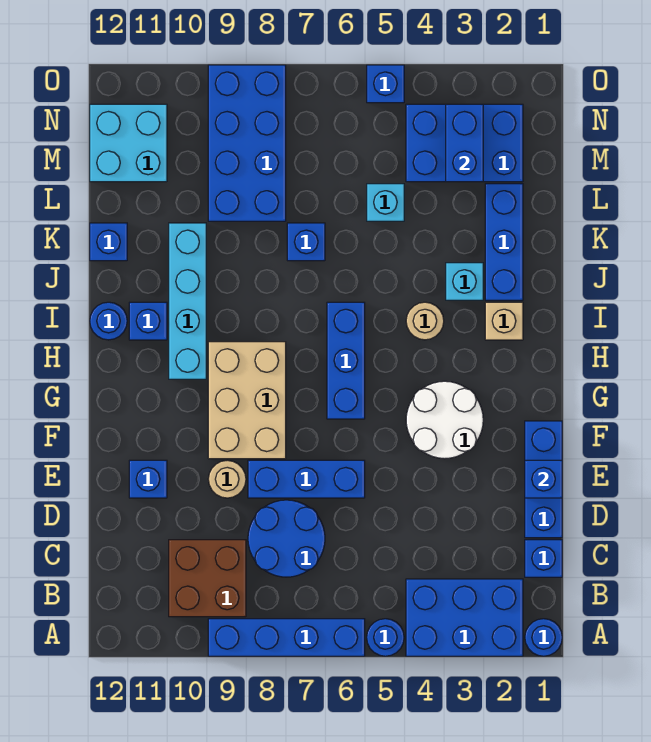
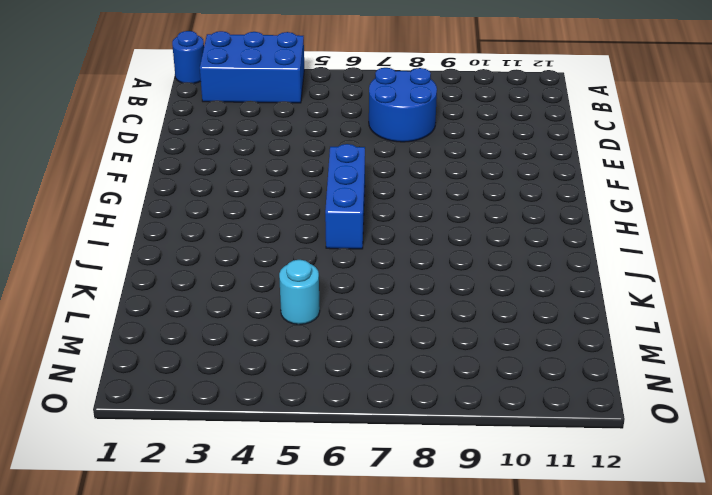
cyan 1x1 round brick [279,260,320,325] -> cyan 1x1 brick [367,184,404,221]
none -> blue 1x1 round brick [367,619,404,656]
none -> blue 1x4 brick [208,619,365,656]
none -> brown 2x2 brick [169,540,246,617]
none -> blue 1x1 brick [525,540,562,577]

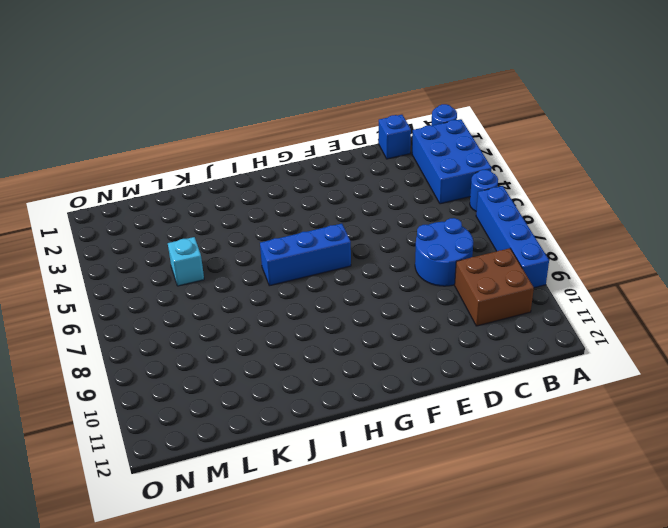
none -> blue 1x3 brick [525,421,562,538]
none -> blue 1x3 brick [248,460,365,498]
none -> tan 1x1 round brick [208,460,246,498]
none -> blue 1x1 brick [129,460,167,498]

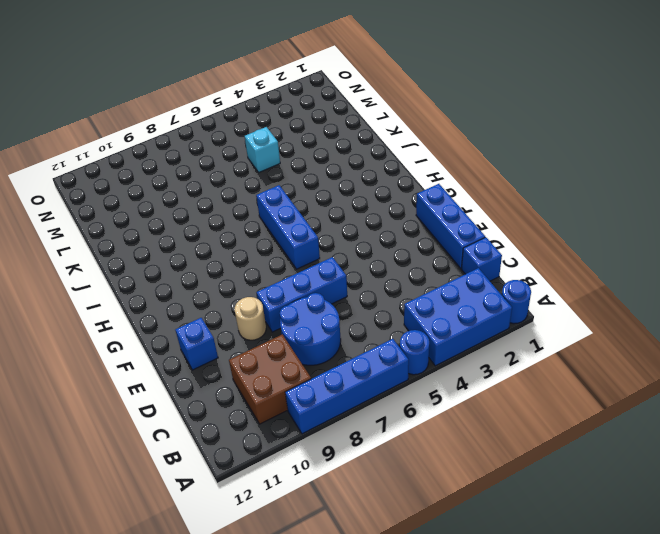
none -> white 2x2 round brick [406,381,483,459]
none -> tan 2x3 brick [208,342,286,459]
none -> cyan 1x4 brick [169,223,206,379]
none -> tan 1x1 brick [485,302,523,340]

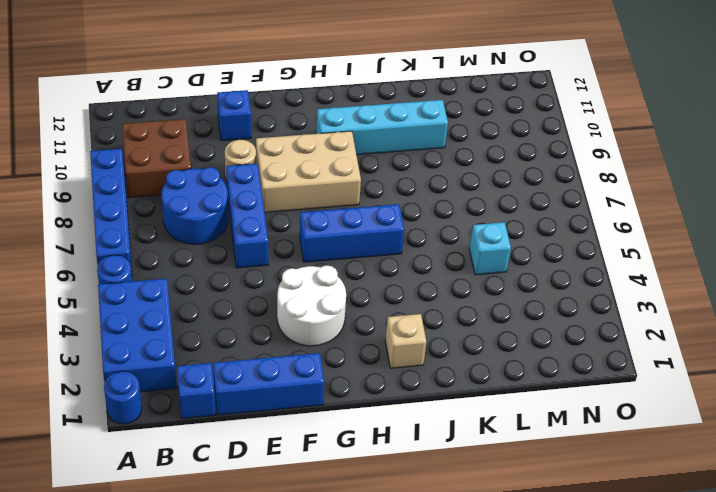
none -> tan 1x1 round brick [406,302,444,340]
none -> blue 1x1 brick [129,302,167,340]
none -> blue 1x1 round brick [90,302,127,340]
none -> blue 1x3 brick [485,184,523,300]

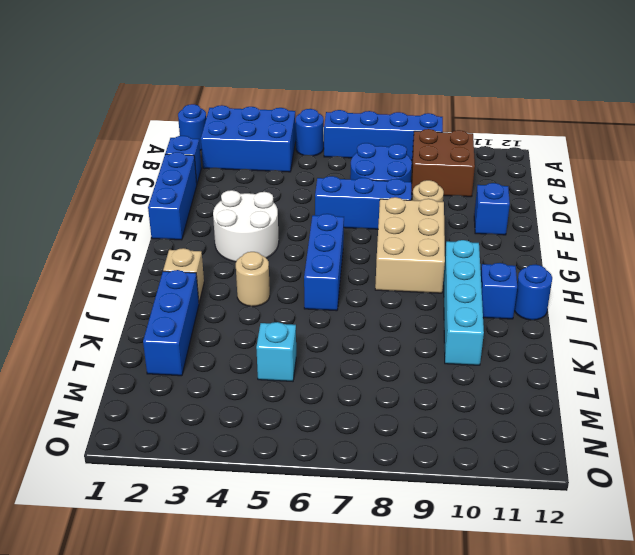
none -> cyan 1x1 brick [446,263,483,300]
none -> blue 1x1 brick [287,223,325,261]
none -> blue 1x1 brick [90,223,127,261]
none -> blue 2x4 brick [208,65,286,221]

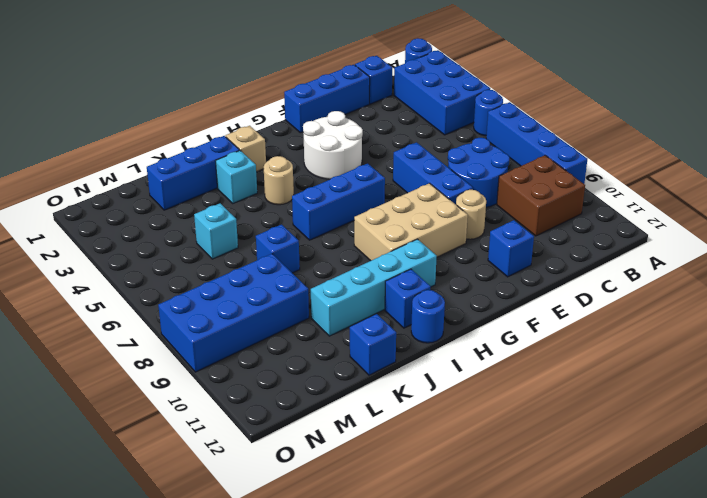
none -> blue 2x3 brick [406,104,523,182]
none -> cyan 2x2 brick [90,104,167,182]
none -> blue 1x1 brick [367,65,404,103]
none -> blue 1x1 brick [525,460,562,498]

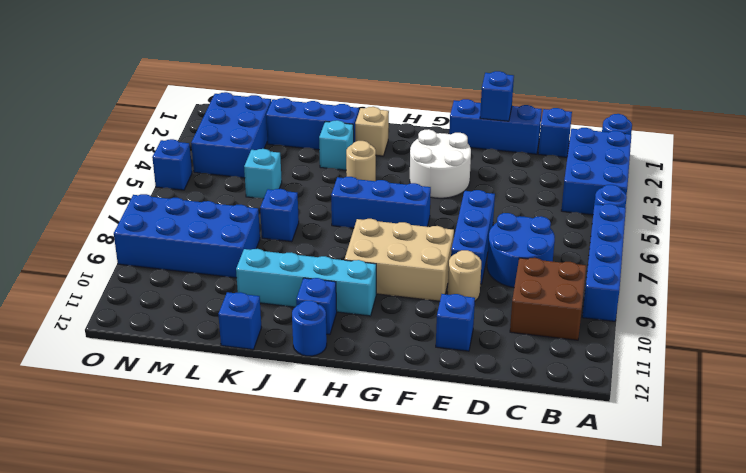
none -> cyan 2x2 brick [90,104,167,182]
none -> blue 1x2 brick [446,104,483,182]

